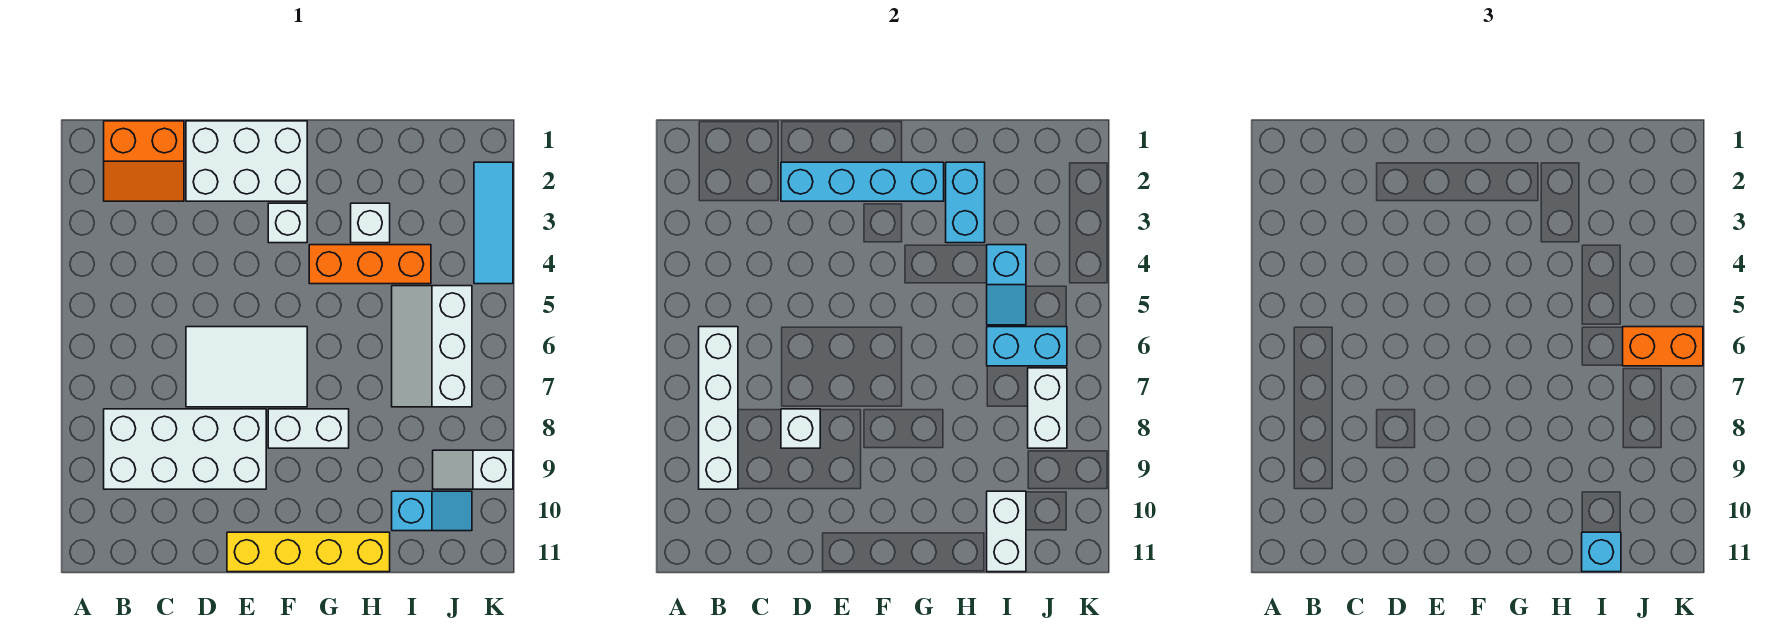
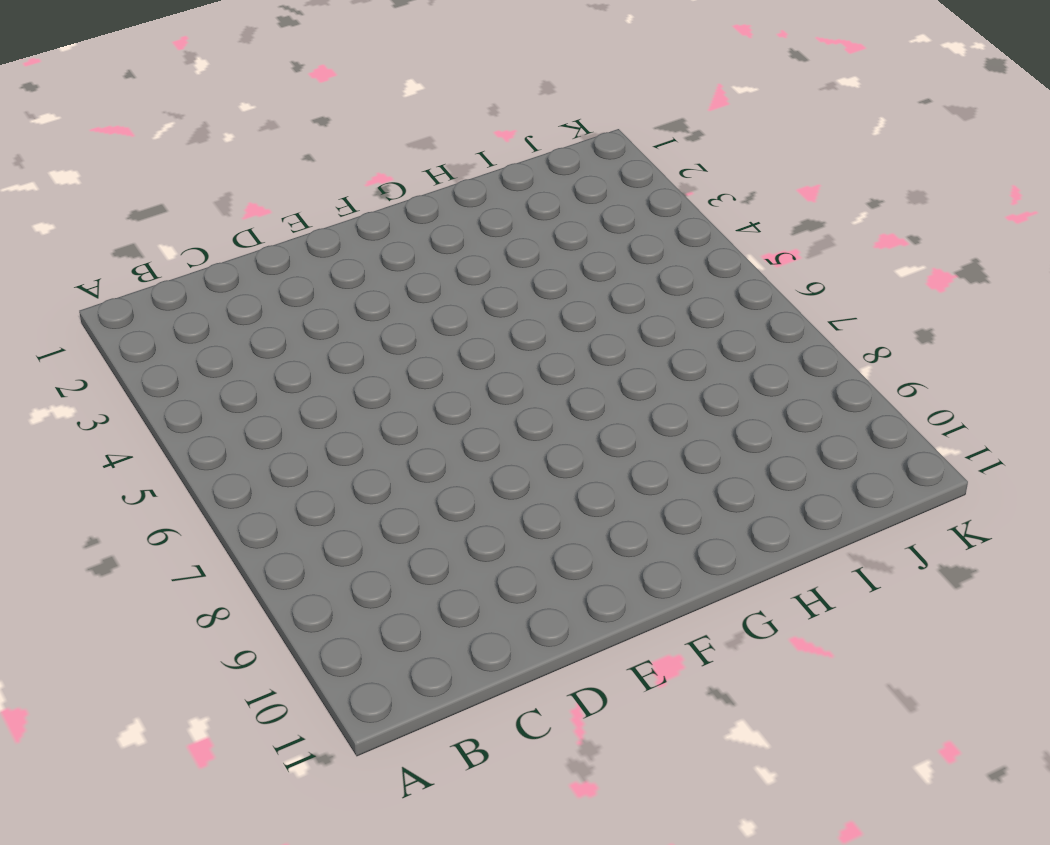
none -> orange 2x2 slope [104,121,184,201]
none -> white 2x4 brick [104,409,266,489]
none -> white 2x3 brick [186,121,307,201]

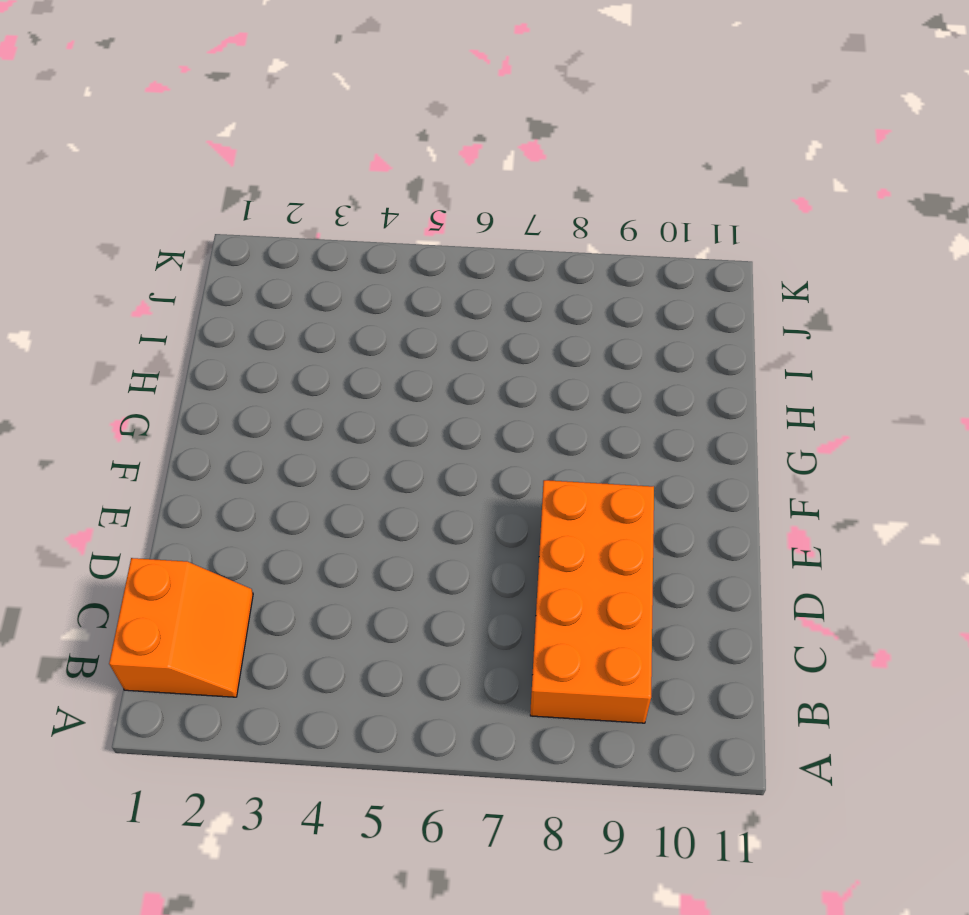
orange 2x4 brick [530,480,654,723] -> white 2x4 brick [104,409,266,489]
none -> white 2x3 brick [186,121,307,201]
none -> white 2x3 tile [186,327,307,407]
none -> yellow 1x4 brick [227,532,390,572]

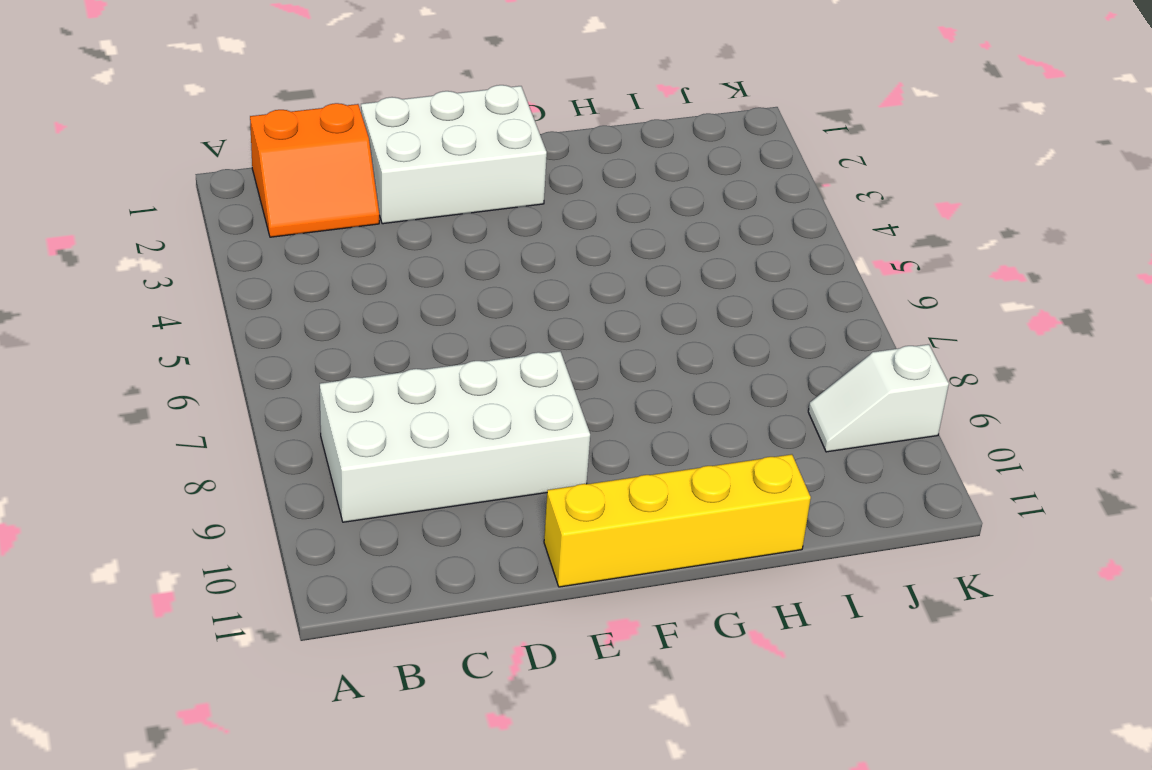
none -> white 2x3 tile [186,327,307,407]
none -> white 1x1 brick [268,203,307,243]
none -> white 1x2 brick [268,409,349,448]

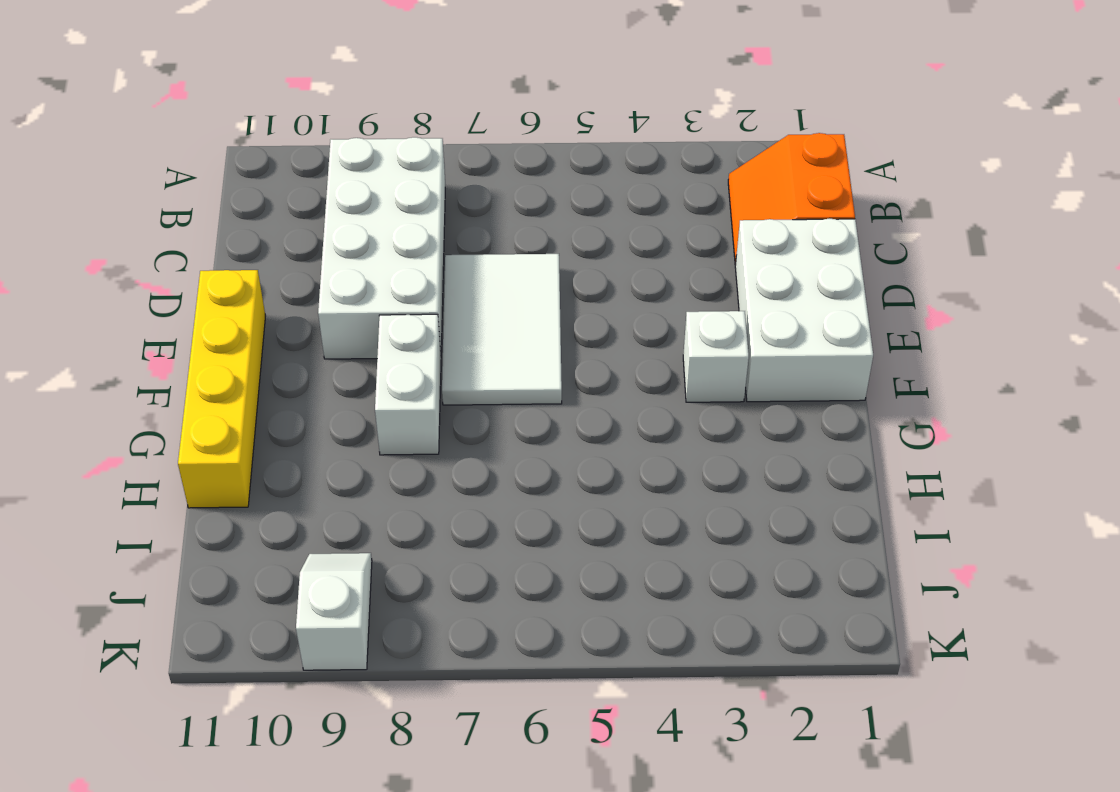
none -> orange 1x3 brick [309,245,431,284]
none -> white 1x1 brick [351,203,390,243]
none -> white 2x3 slope [392,286,472,407]

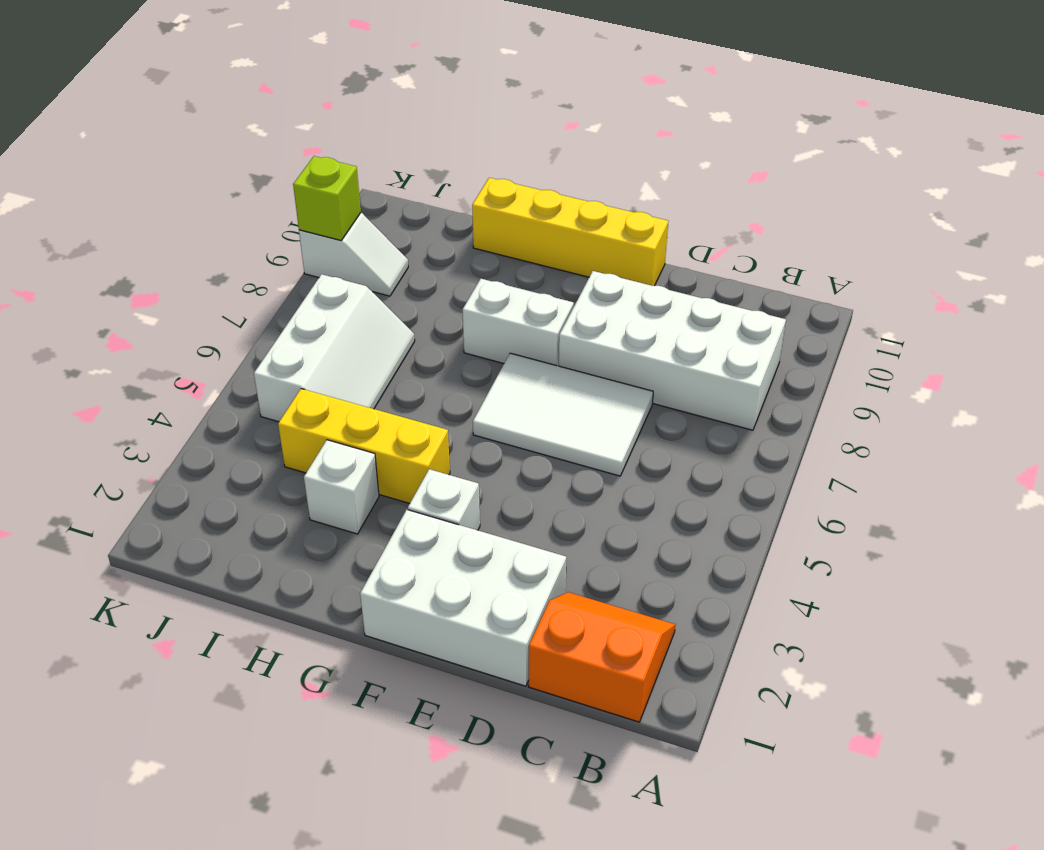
yellow 1x3 brick [278,389,450,503] -> orange 1x3 brick [309,245,431,284]
lime 1x1 brick [293,156,361,240] -> none
none -> cyan 1x2 slope [392,491,472,531]
none -> cyan 1x3 tile [474,162,513,284]
none -> white 1x4 brick [699,327,738,489]

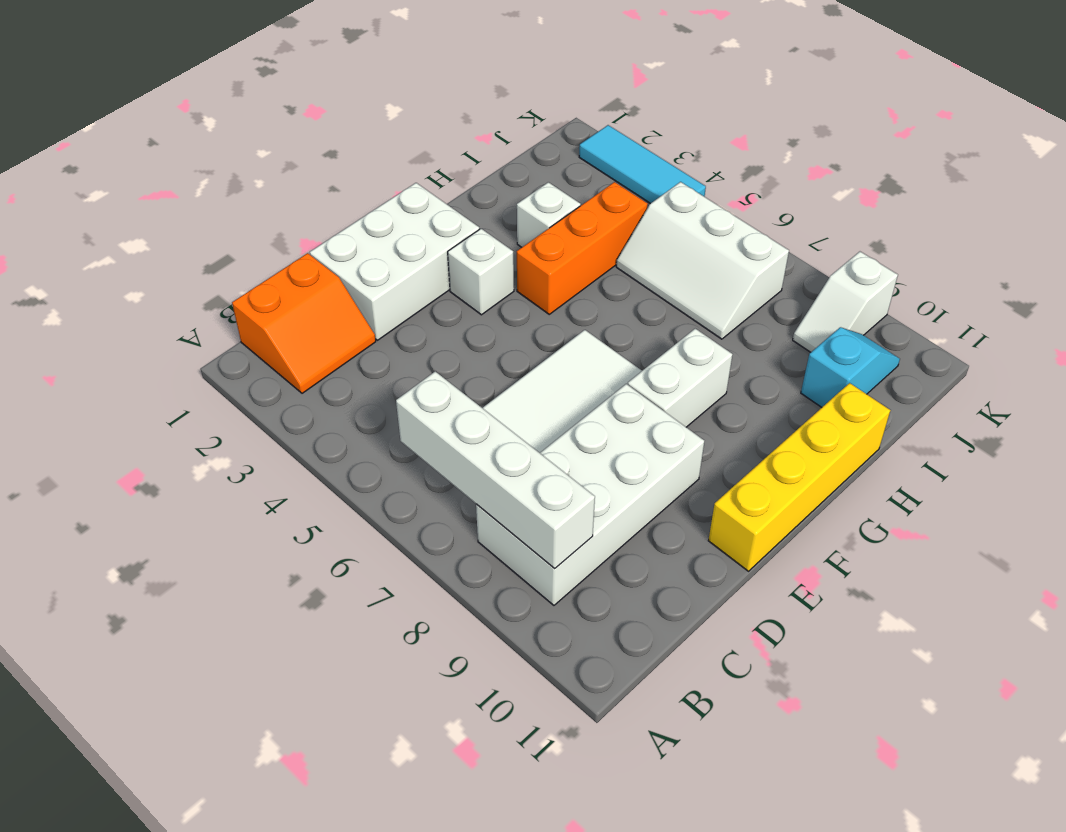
none -> cyan 1x4 brick [781,162,944,201]
none -> white 1x1 brick [781,409,820,448]
none -> cyan 1x2 brick [946,162,985,243]

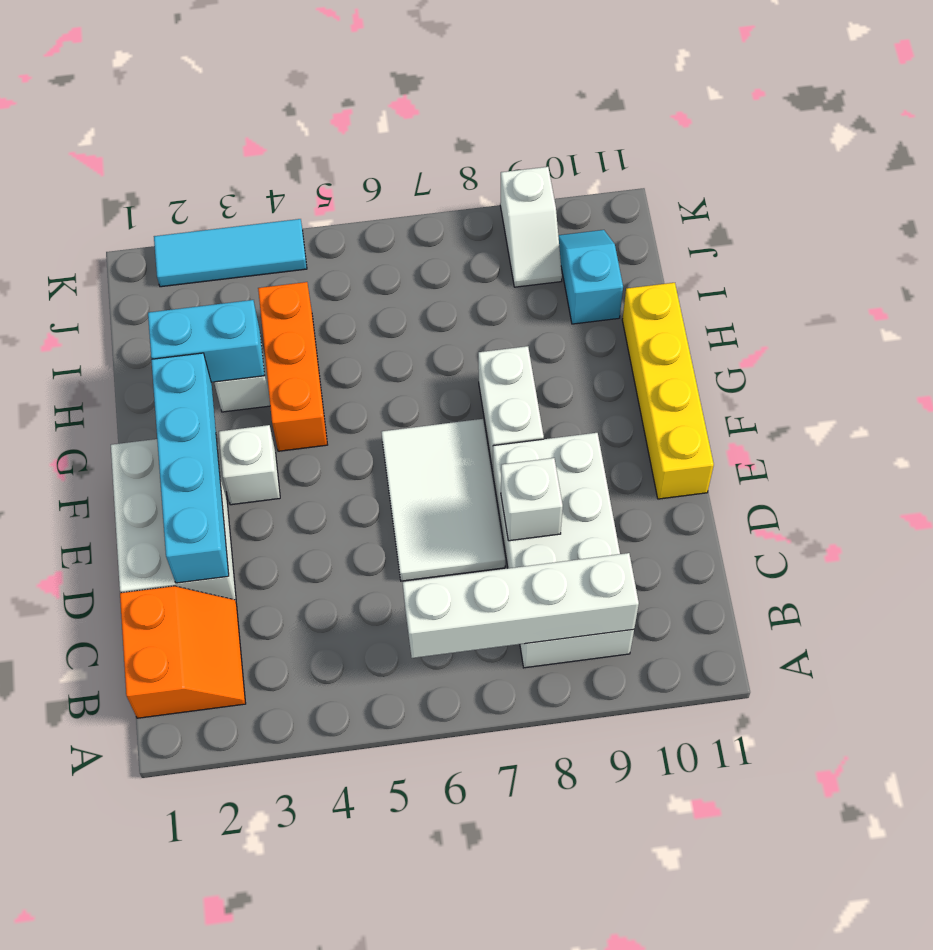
none -> white 2x3 slope [392,286,472,407]
none -> cyan 1x2 slope [987,245,1026,325]
none -> cyan 1x2 brick [987,327,1067,366]

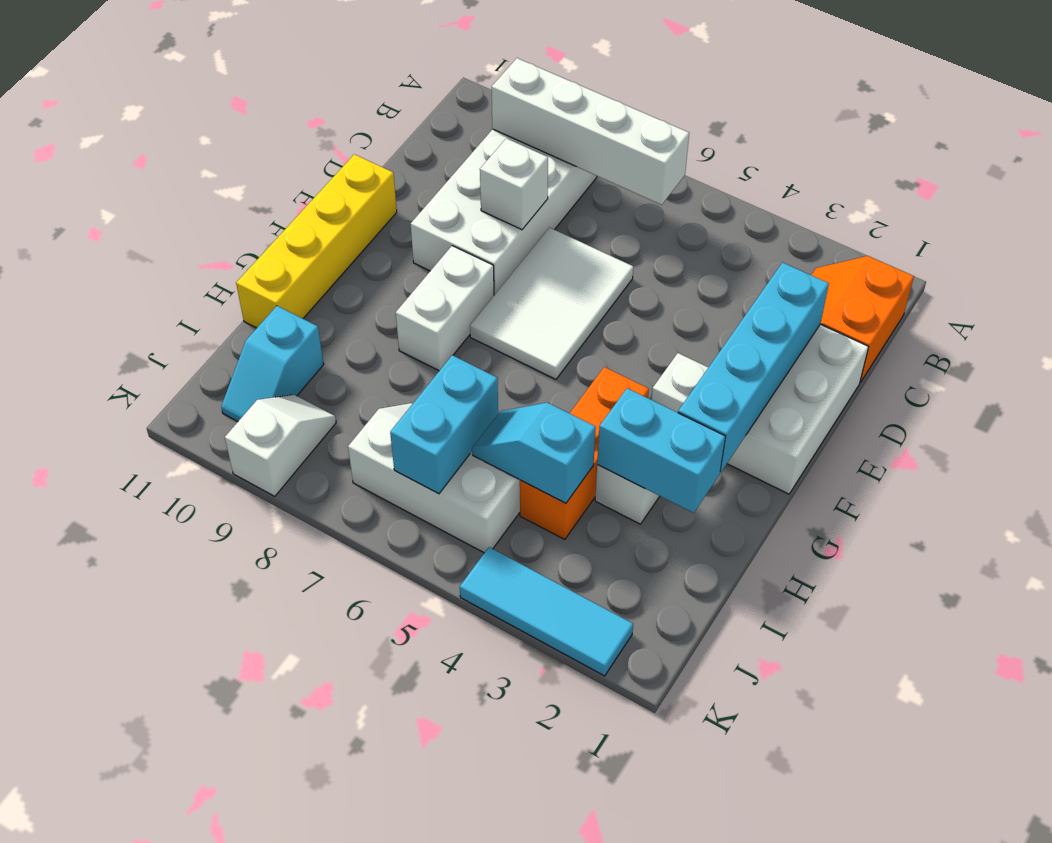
none -> white 1x2 brick [987,491,1026,572]
none -> white 1x2 brick [1028,368,1067,448]
none -> cyan 1x1 brick [1582,532,1621,572]

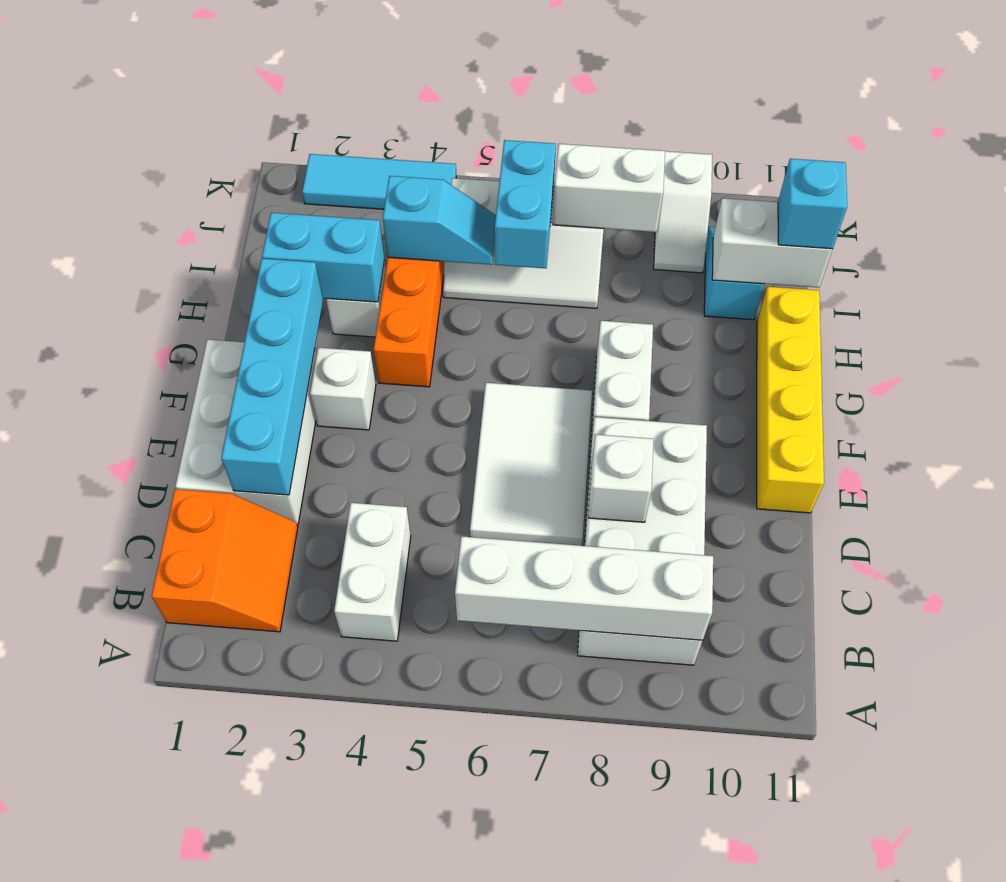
white 1x2 brick [334,503,411,641] -> none
none -> orange 1x2 brick [1623,327,1703,366]

